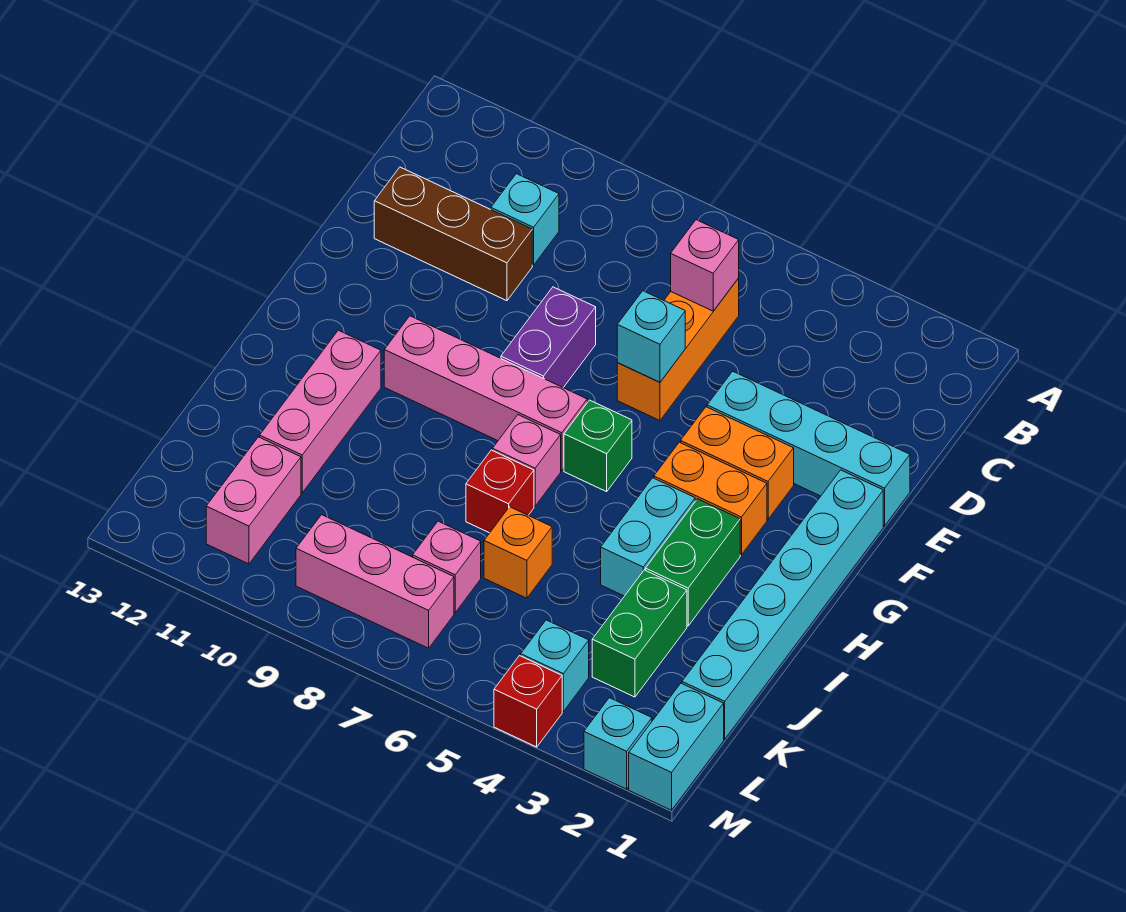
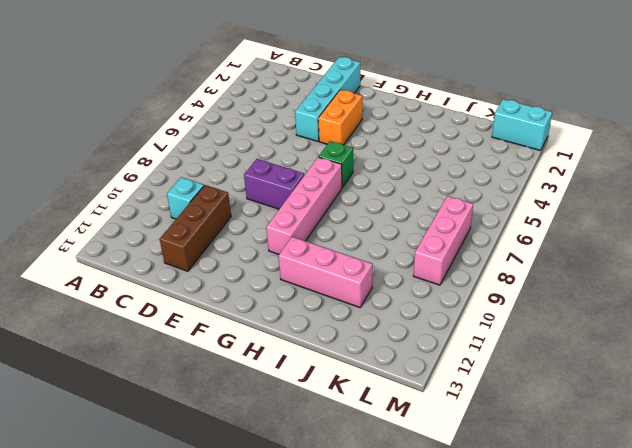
none -> orange 1x3 brick [617,278,739,420]
none -> cyan 1x6 brick [682,470,883,739]
none -> orange 1x2 brick [654,442,767,555]

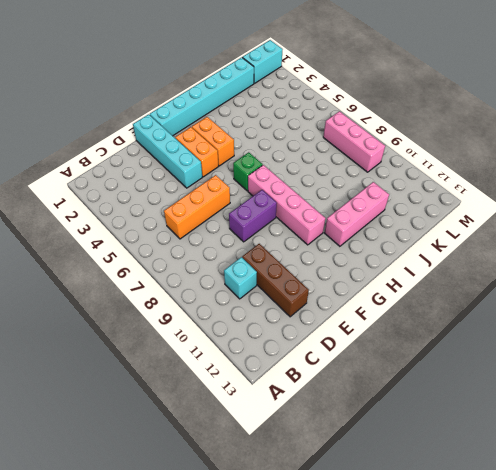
none -> green 1x2 brick [646,499,740,626]
none -> cyan 1x2 brick [601,478,695,596]
none -> pink 1x1 brick [492,415,561,506]

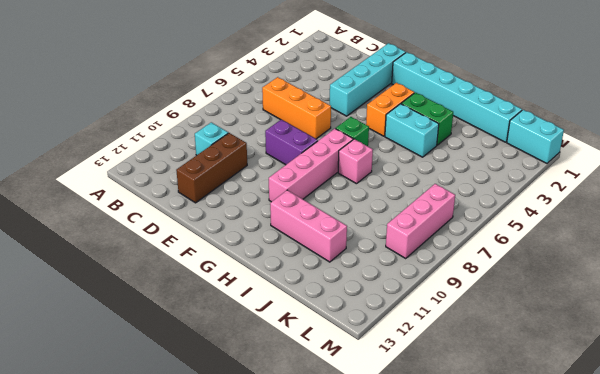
none -> orange 1x2 brick [681,407,794,519]
none -> red 1x1 brick [466,450,534,533]
none -> green 1x2 brick [592,570,687,697]

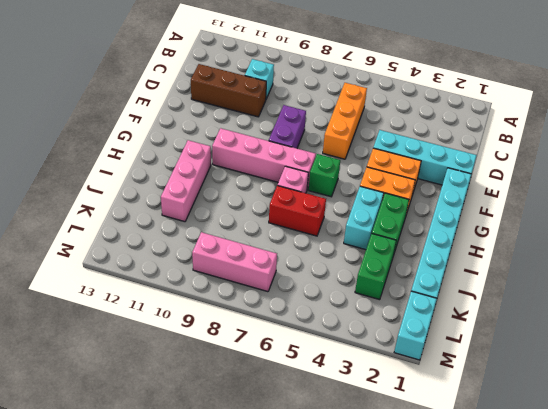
red 1x2 brick [269,186,326,236] -> red 1x1 brick [466,450,534,533]
none -> orange 1x1 brick [484,507,552,598]
none -> pink 1x1 brick [413,521,481,613]
none -> pink 1x2 brick [206,437,301,564]

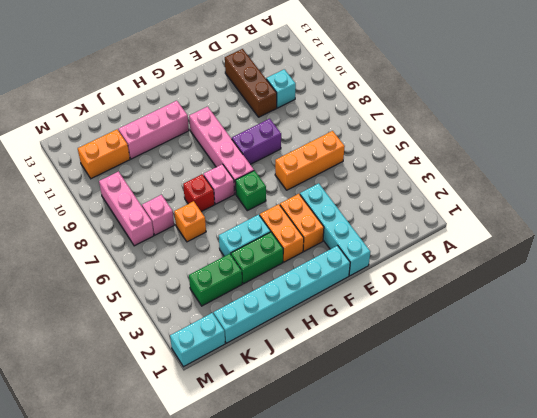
orange 1x2 brick [78,129,130,179] -> pink 1x2 brick [206,437,301,564]
none -> cyan 1x1 brick [521,620,589,711]
none -> cyan 1x1 brick [584,698,652,789]
none -> red 1x1 brick [494,656,562,747]

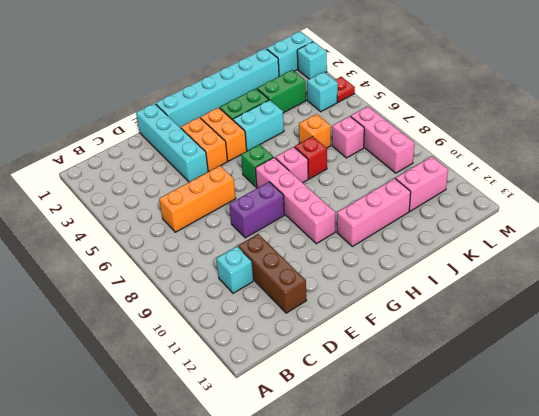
red 1x1 plate [335,77,355,102] -> red 1x1 brick [494,656,562,747]
none -> pink 1x1 brick [671,220,739,311]
none -> cyan 1x1 brick [617,291,685,382]

